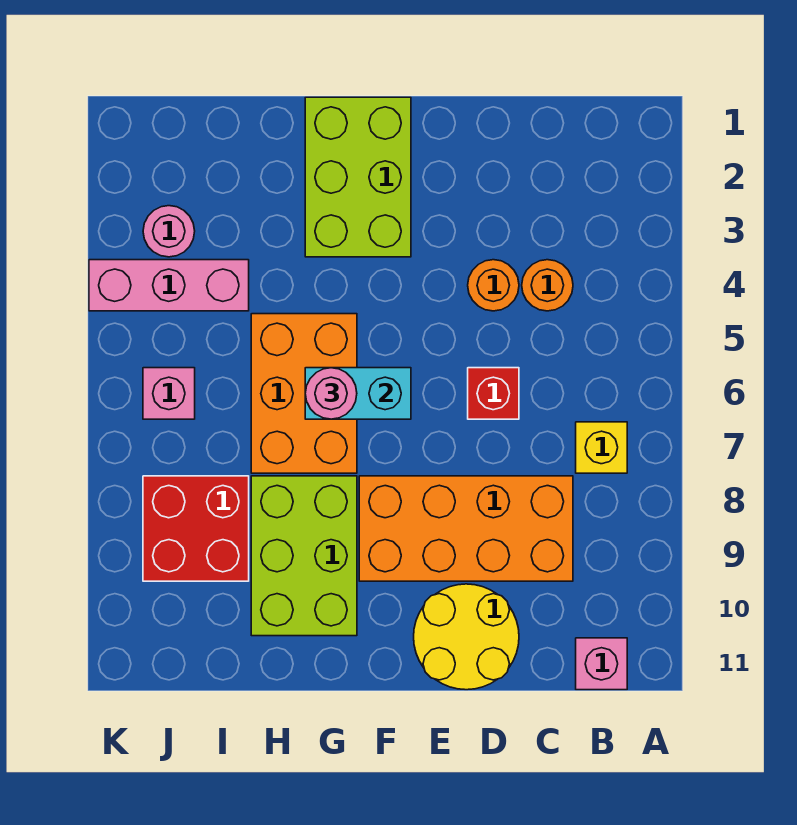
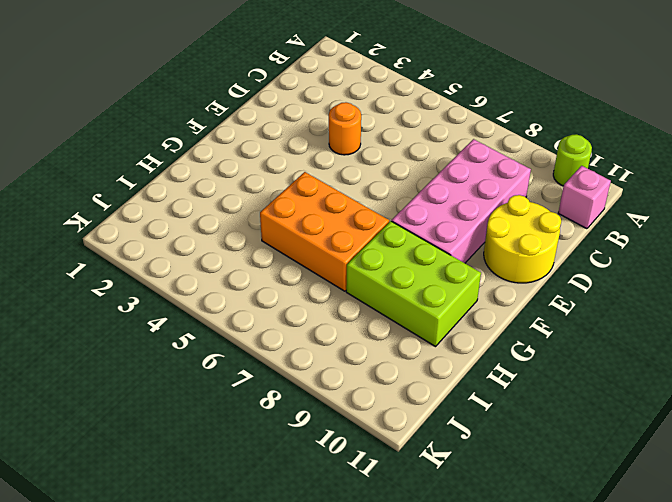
lime 1x1 round brick [553,134,592,186] -> none
pink 2x4 brick [392,139,531,263] -> orange 2x4 brick [359,476,573,581]
none -> yellow 1x1 brick [576,422,627,473]
none -> orange 1x1 round brick [522,260,573,311]
none -> red 1x1 brick [468,368,519,419]

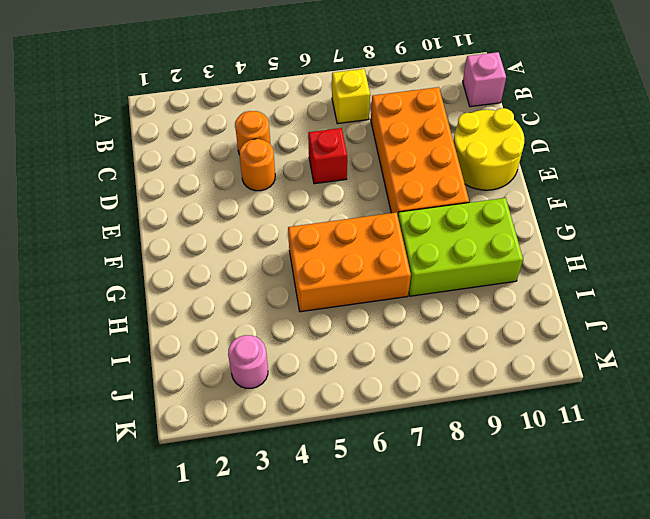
none -> lime 2x3 brick [305,97,411,257]
none -> pink 1x3 brick [89,260,249,311]
none -> red 2x2 brick [143,476,249,581]

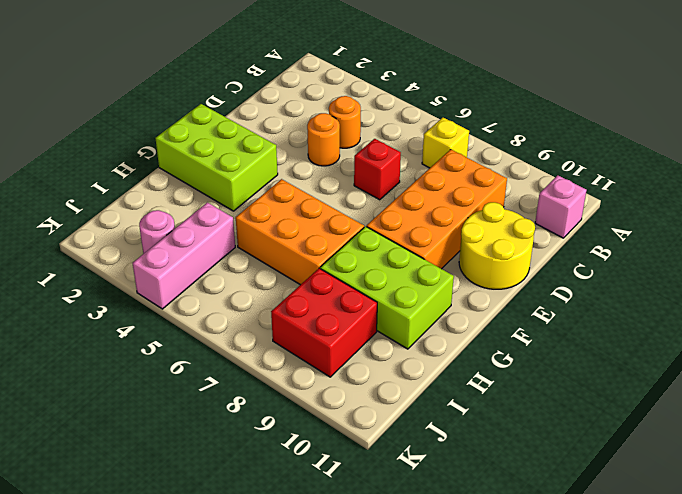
none -> pink 1x1 brick [143,368,195,419]
none -> cyan 1x2 brick [305,368,411,419]
none -> pink 1x1 round brick [305,368,357,419]

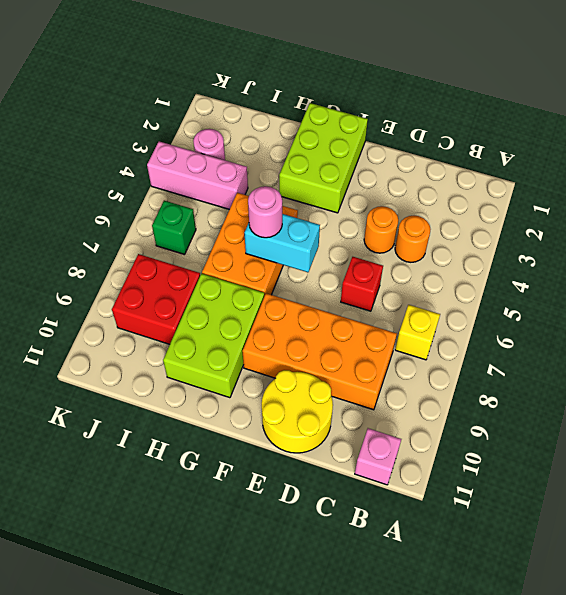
green 1x1 brick [152,201,196,254] -> pink 1x1 brick [143,368,195,419]

